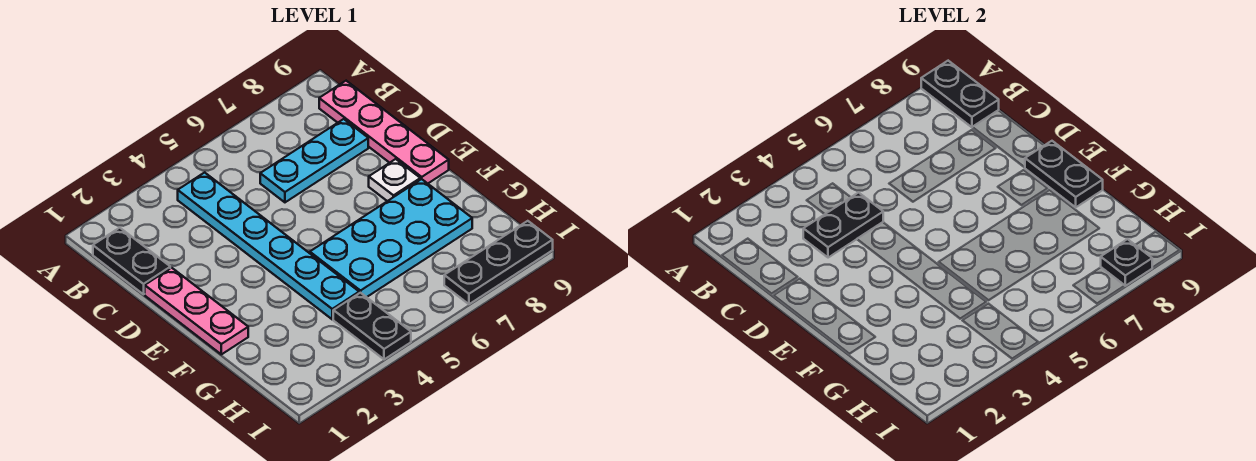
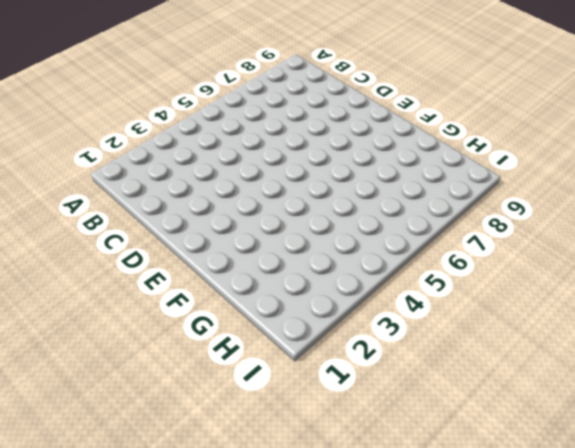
none -> black 1x2 plate [93,228,170,294]
none -> cyan 1x6 plate [178,172,359,319]
none -> pink 1x4 plate [319,81,449,183]

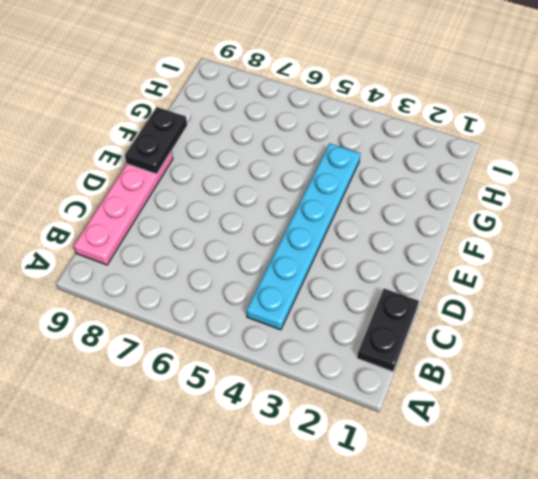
none -> cyan 1x3 plate [260,119,368,202]
none -> pink 1x3 plate [145,268,248,354]
none -> white 1x1 plate [369,159,420,201]

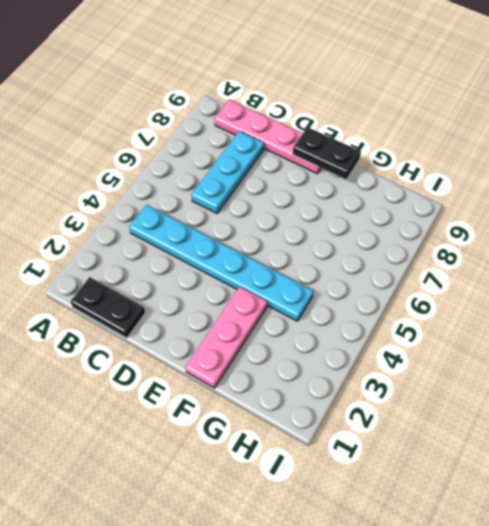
pink 1x3 plate [185,287,267,388] -> pink 1x3 plate turned to [145,268,248,354]
none -> white 1x1 plate [369,159,420,201]
none -> cyan 2x4 plate [310,179,472,297]
none -> black 1x2 plate [333,293,411,359]

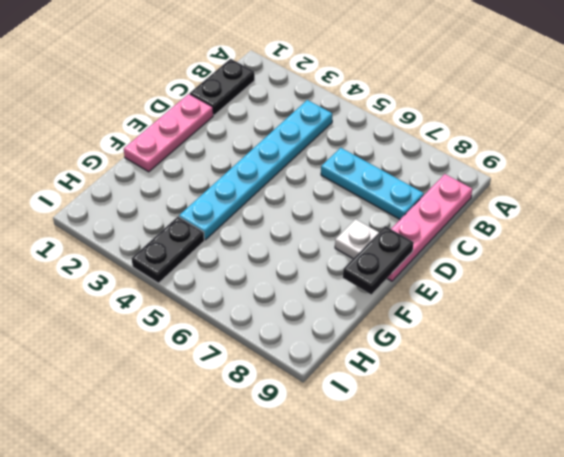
none -> cyan 2x4 plate [310,179,472,297]
none -> black 1x3 plate [444,221,553,304]
none -> black 1x2 plate [921,61,999,127]

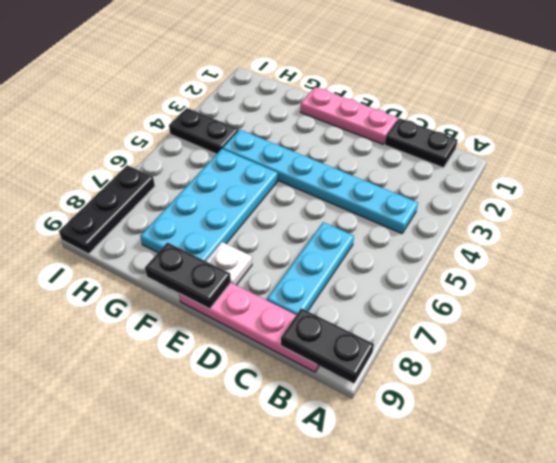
none -> black 1x2 plate [803,193,883,258]
none -> black 1x1 plate [1101,239,1152,286]

